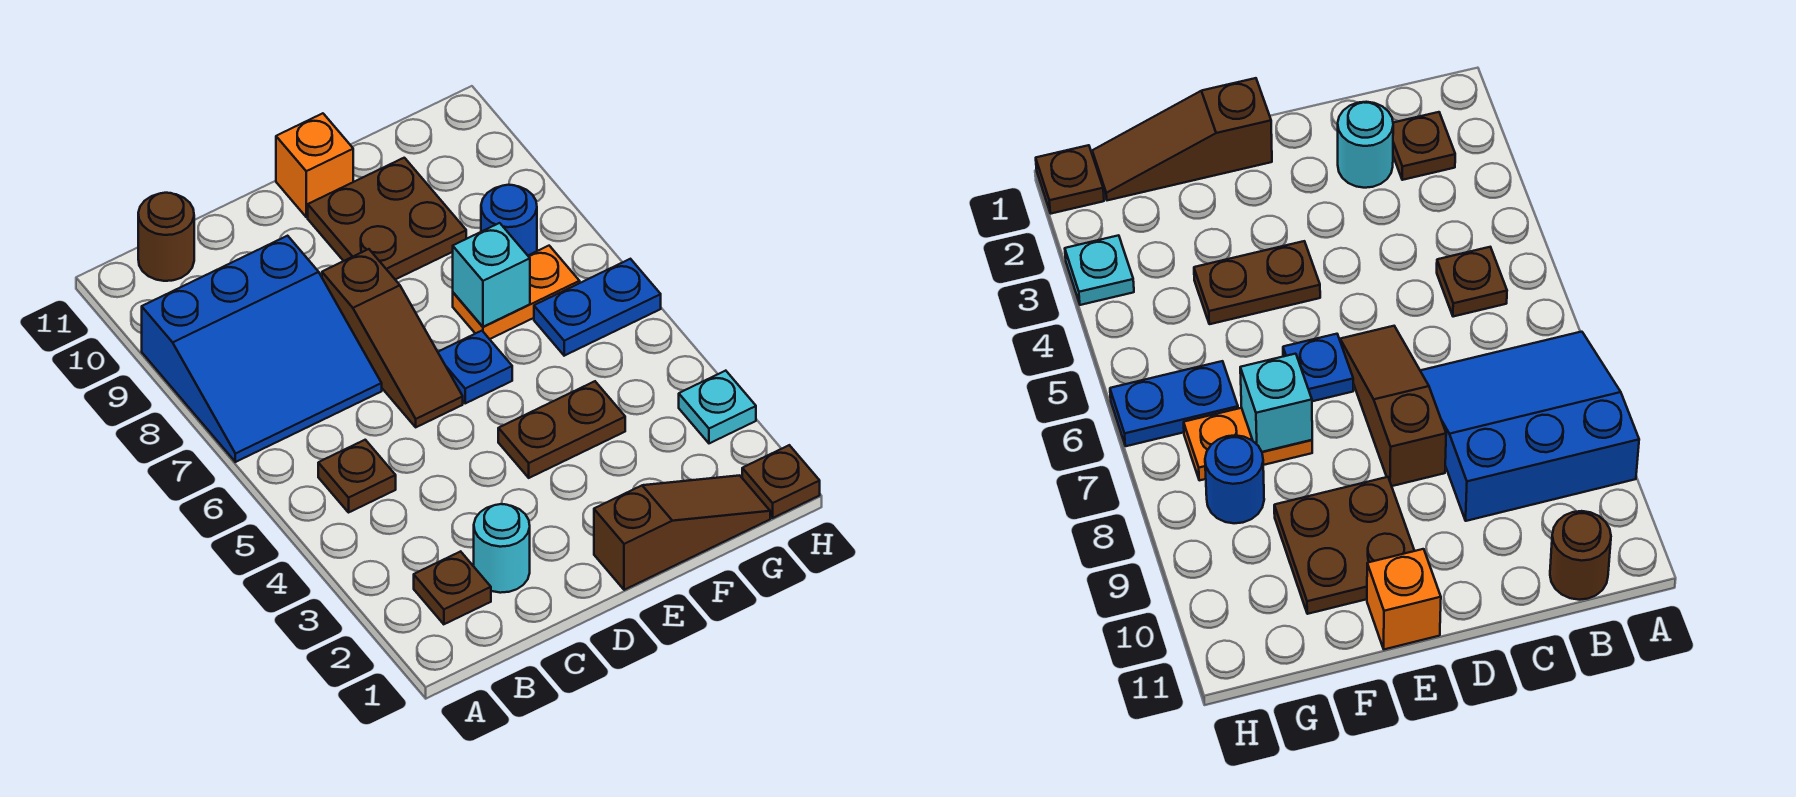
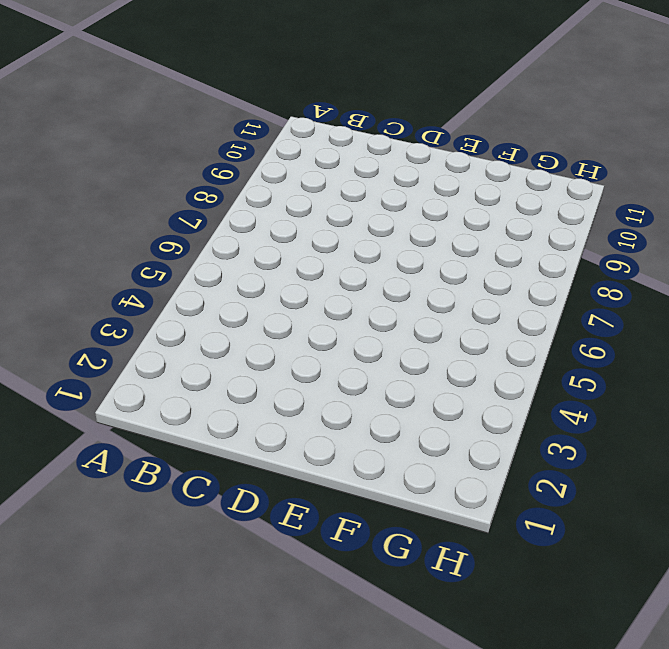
none -> blue 3x3 slope [142,236,382,462]
none -> brown 1x1 plate [414,551,491,624]
none -> brown 1x1 plate [318,440,396,512]

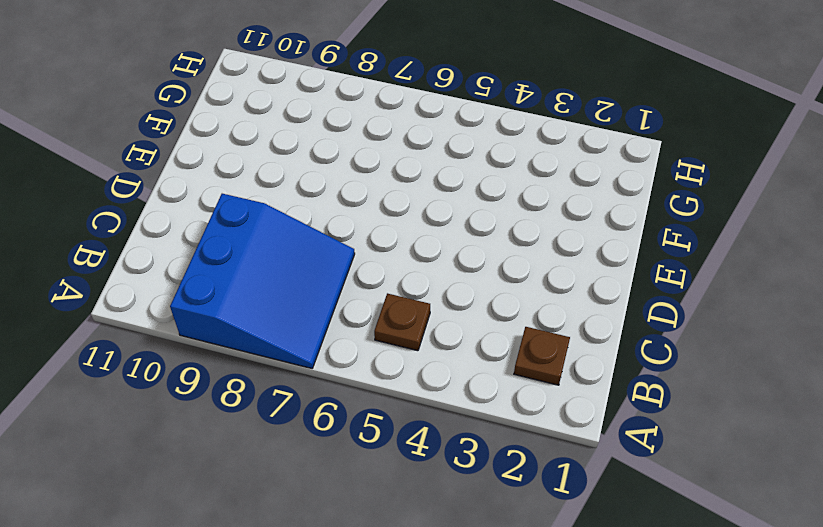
none -> brown 1x1 round brick [138,193,194,281]
none -> cyan 1x1 round brick [474,504,530,593]
none -> brown 1x3 slope [322,249,463,427]

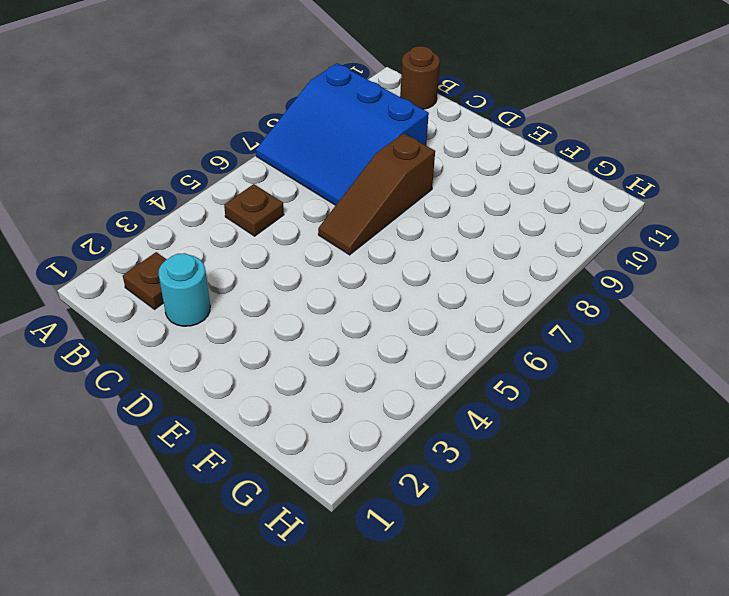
none -> brown 1x3 slope [594,475,770,590]
none -> brown 1x2 plate [498,381,625,478]
none -> blue 1x1 plate [438,331,512,403]

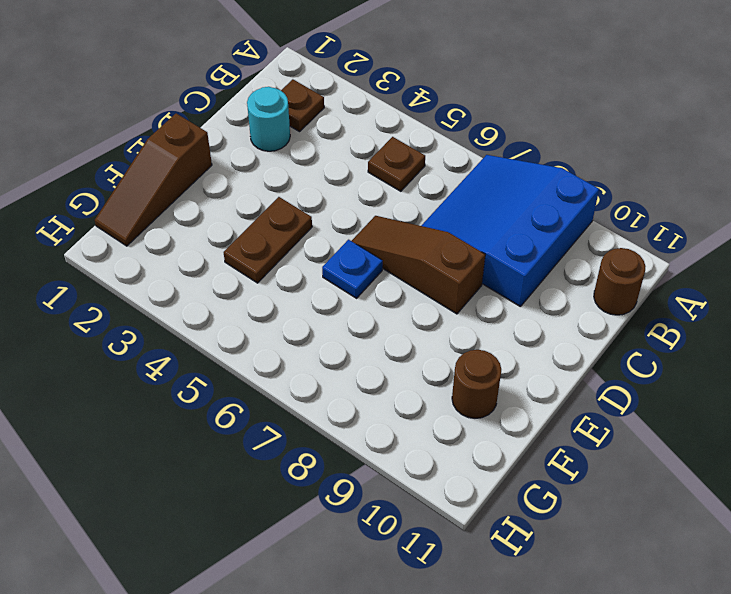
brown 1x1 round brick [452,350,501,418] -> brown 2x2 plate [308,158,466,280]
none -> orange 1x1 brick [276,113,353,217]
none -> orange 1x2 plate [453,246,580,339]
none -> blue 1x2 plate [534,259,661,356]

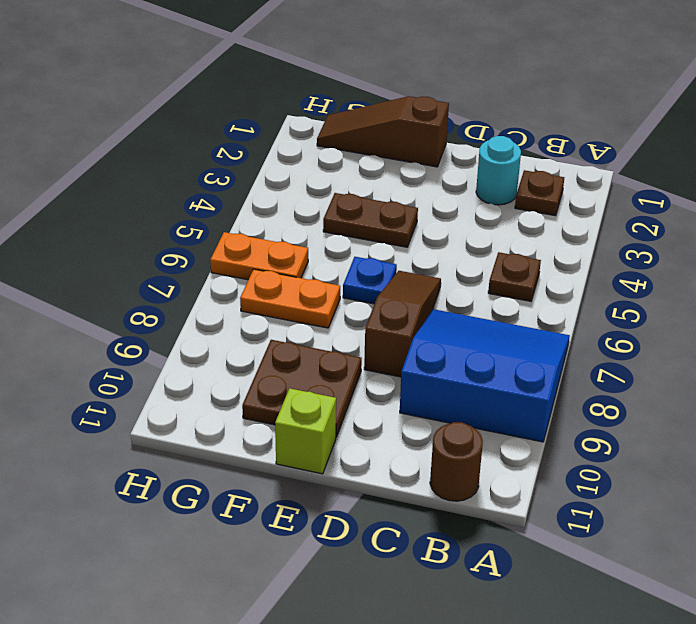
lime 1x1 brick [275,388,336,474] -> orange 1x1 brick [276,113,353,217]
orange 1x2 plate [210,232,308,280] -> blue 1x2 plate [534,259,661,356]
none -> blue 1x1 round brick [481,185,537,255]
none -> brown 1x1 plate [742,445,820,518]
none -> cyan 1x1 plate [679,371,756,443]

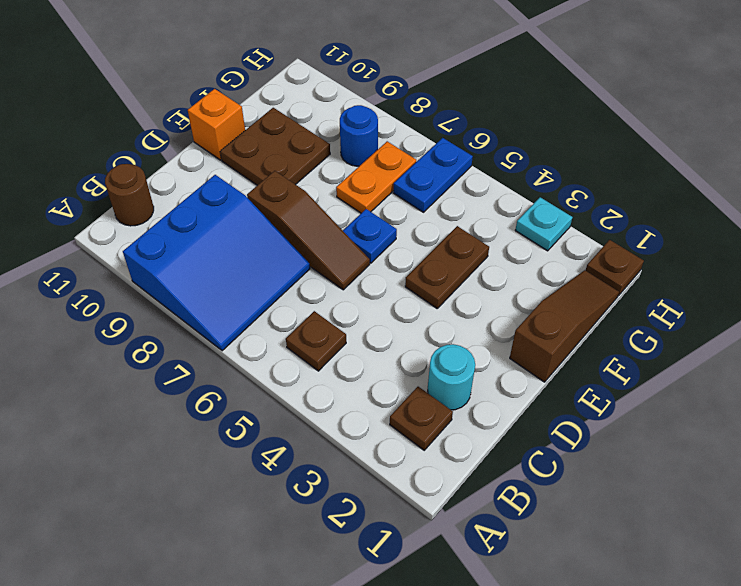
none -> cyan 1x1 brick [453,223,530,327]

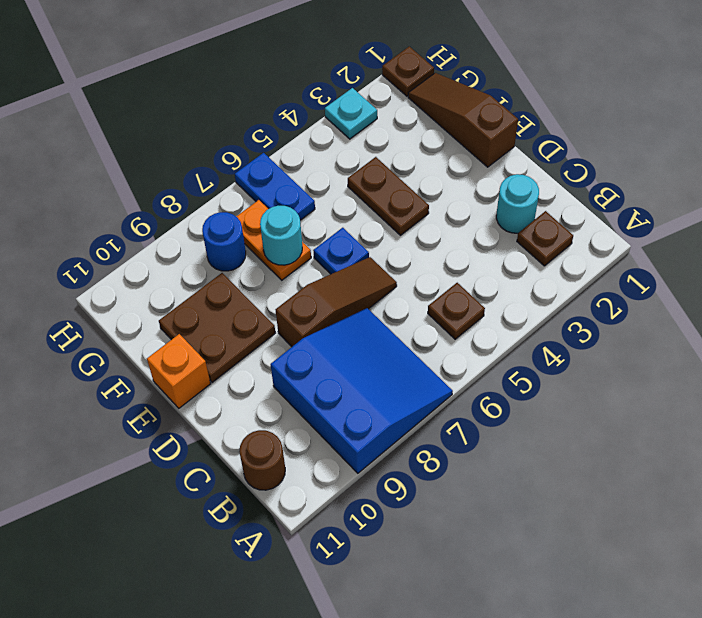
cyan 1x1 round brick [260,206,302,265] -> cyan 1x1 brick [453,223,530,327]

